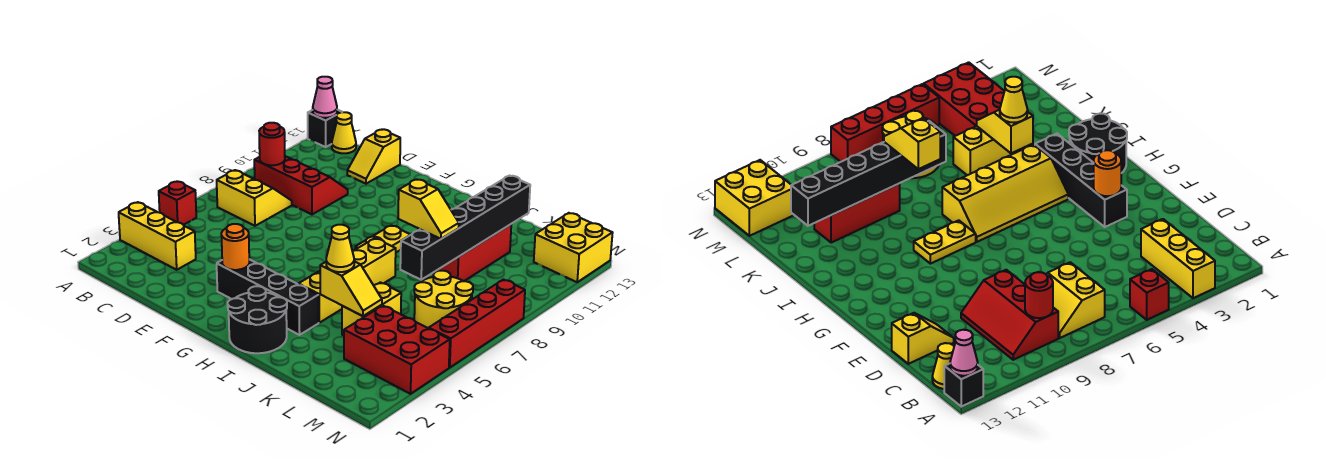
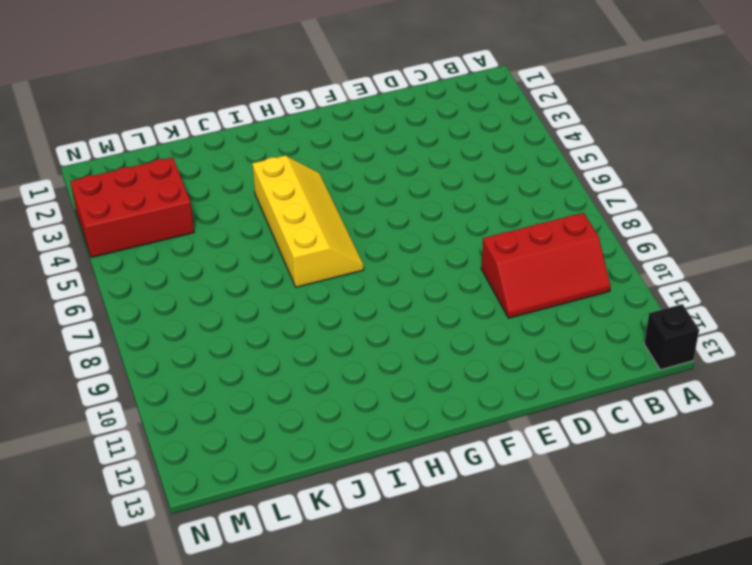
none -> yellow 1x3 brick [119,202,196,270]
none -> red 1x1 brick [159,181,196,225]
none -> yellow 2x2 slope [217,170,292,226]

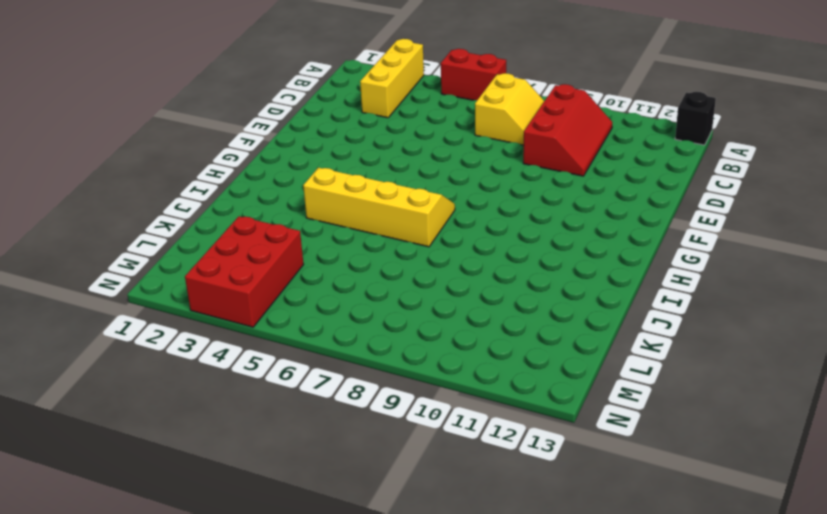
red 1x2 brick [441,49,506,100] -> red 1x1 brick [159,181,196,225]
none -> yellow 1x1 cone [332,112,356,153]
none -> yellow 1x2 slope [347,129,400,184]
none -> black 1x4 brick [217,259,319,335]

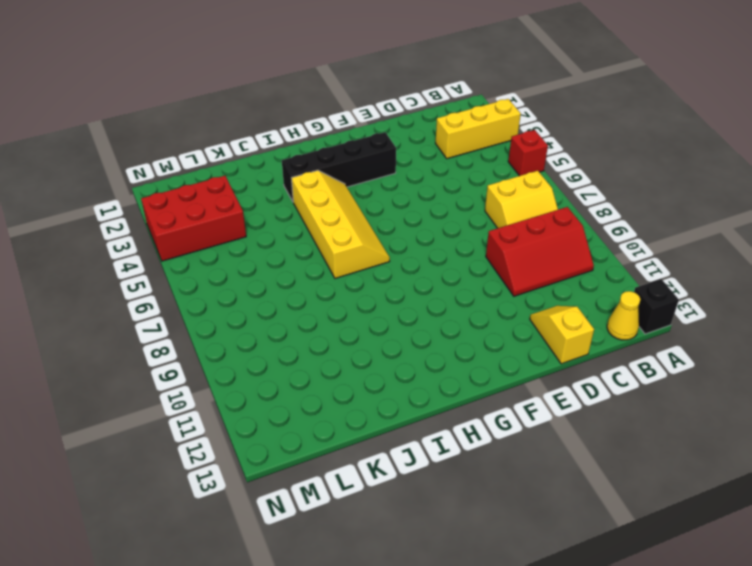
none -> black 2x2 round brick [228,286,287,353]
none -> yellow 1x2 plate [355,225,411,252]
none -> yellow 1x2 brick [342,282,401,335]

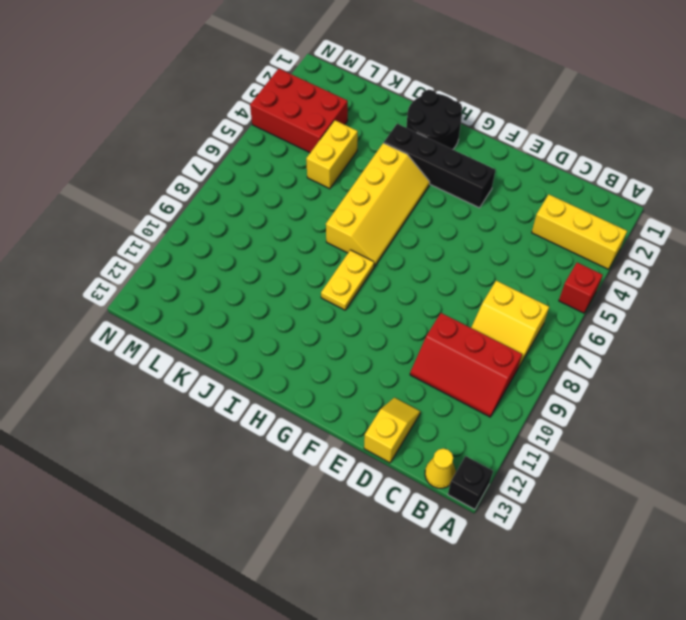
none -> red 1x3 brick [437,224,511,281]
none -> yellow 2x2 round brick [414,271,473,328]
none -> yellow 2x2 brick [534,213,612,282]

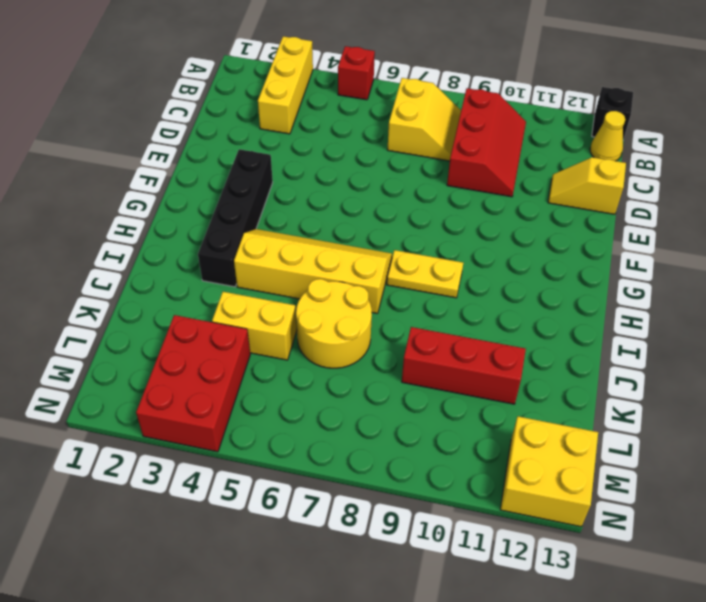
yellow 2x2 round brick [296,279,372,368] -> yellow 2x2 round brick moved to [414,271,473,328]
none -> black 2x2 round brick [228,286,287,353]
none -> red 1x4 brick [429,280,525,368]
none -> pink 1x1 cone [313,77,337,118]

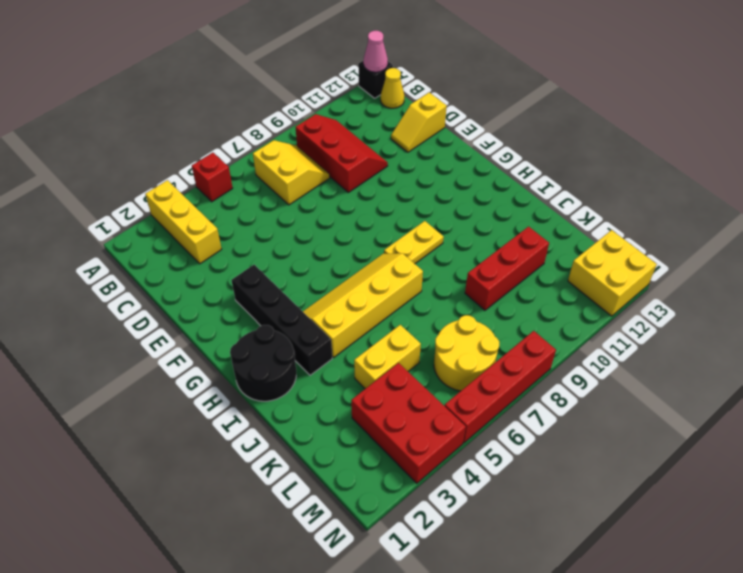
none -> red 1x1 round brick [259,123,285,165]
none -> orange 1x1 round brick [221,224,249,270]
none -> yellow 1x2 slope [320,261,382,316]

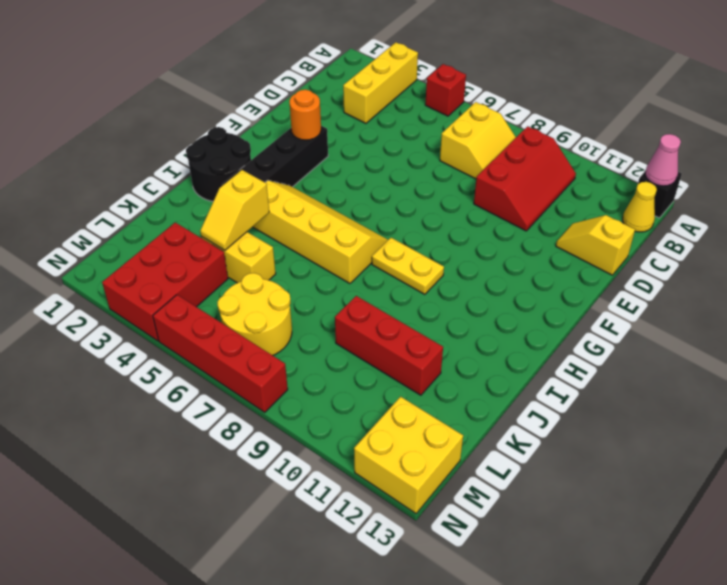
none -> red 1x1 round brick [259,123,285,165]
none -> black 1x6 brick [400,176,530,280]
none -> yellow 1x1 cone [326,225,354,272]

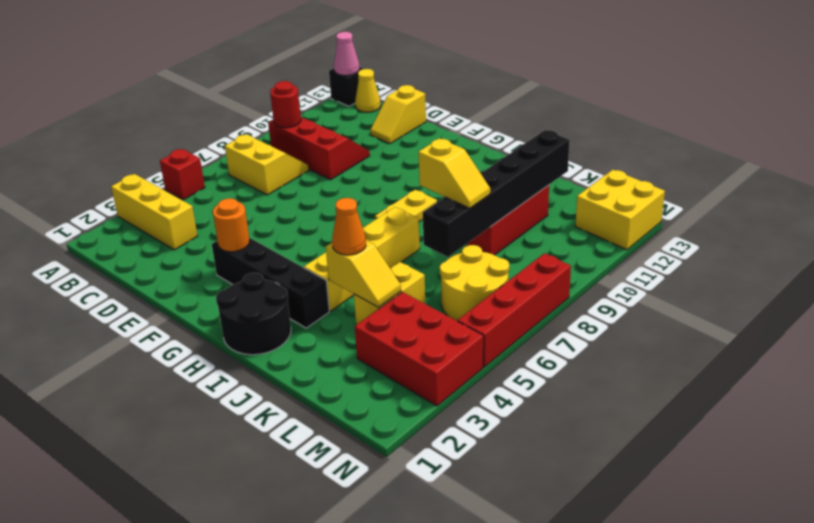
orange 1x1 cone [332,198,366,255] -> yellow 1x1 cone [326,225,354,272]

